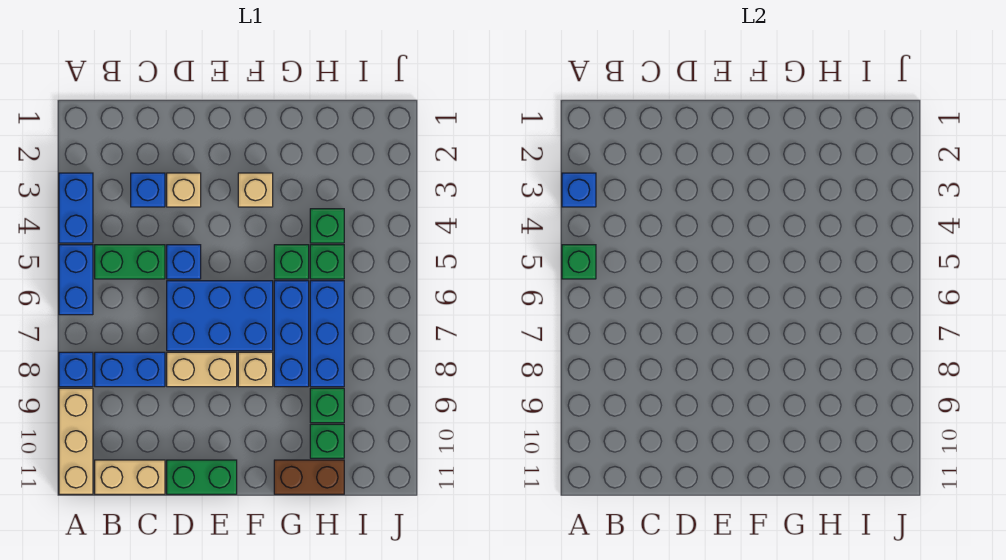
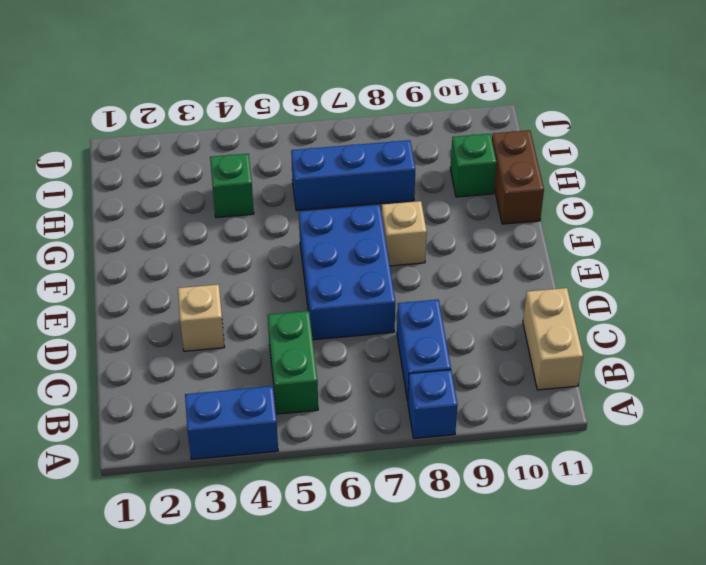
none -> blue 1x2 brick [59,245,93,315]
none -> tan 1x3 brick [59,388,93,494]
none -> blue 1x1 brick [131,173,165,207]

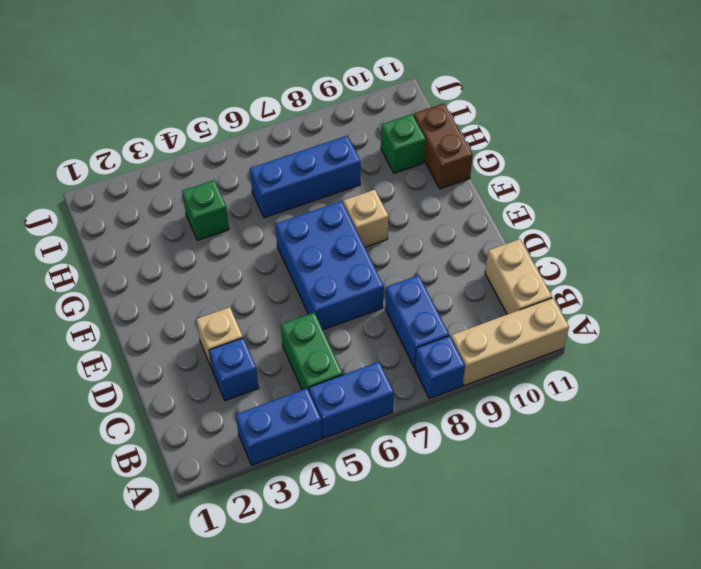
none -> blue 1x1 brick [167,245,201,279]
none -> tan 1x2 brick [167,352,237,387]
none -> green 1x2 brick [167,460,237,494]

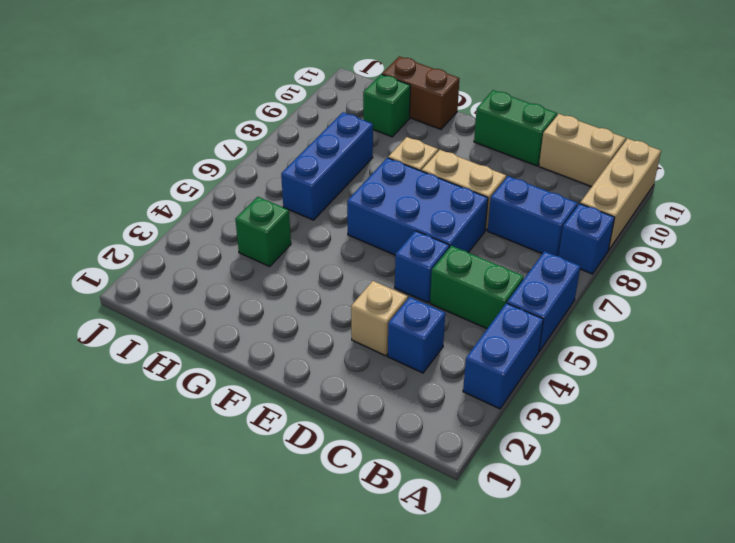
none -> tan 1x1 brick [238,173,273,207]
none -> green 1x1 brick [274,245,309,279]
none -> blue 1x3 brick [274,281,309,387]

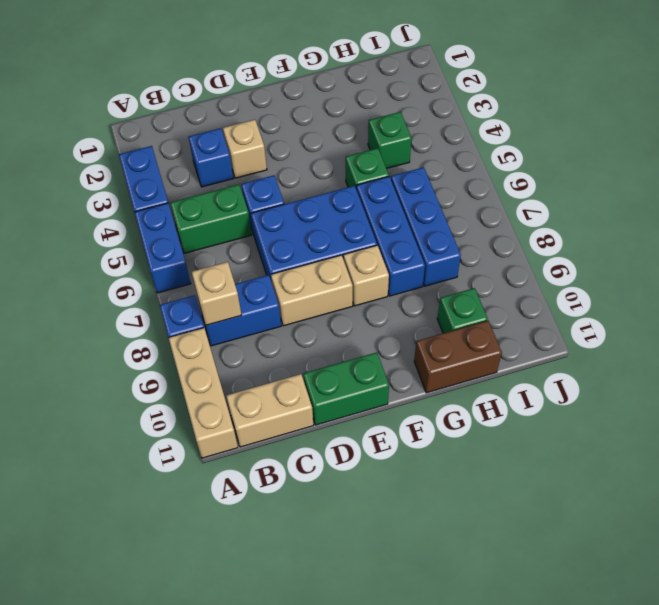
tan 1x1 brick [192,262,241,325] -> tan 1x1 brick moved to [238,173,273,207]
none -> green 1x1 brick [310,245,344,279]
none -> green 1x1 brick [310,388,344,423]
none -> blue 1x1 brick [562,173,596,207]

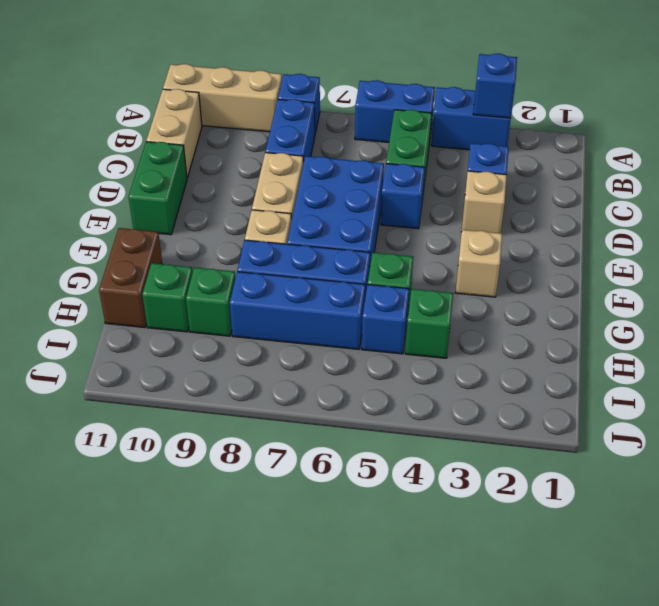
blue 1x1 brick [362,284,409,354] -> green 1x1 brick [310,245,344,279]
none -> green 1x1 brick [562,245,596,279]

